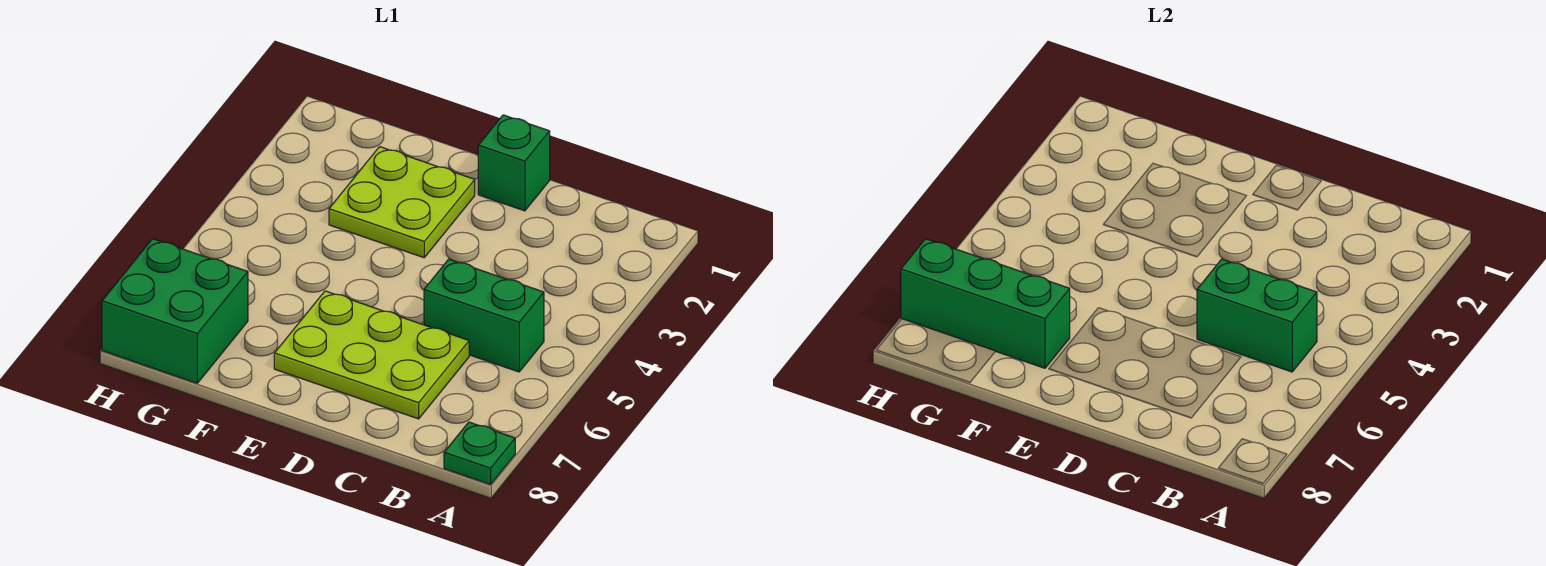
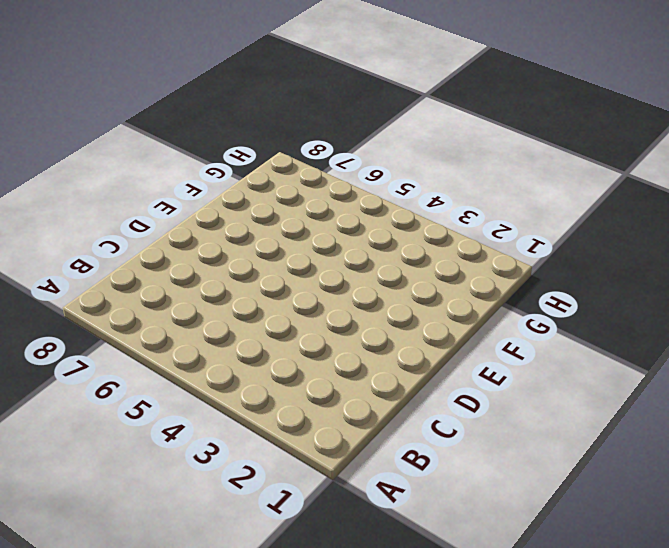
none -> green 1x1 plate [444,422,515,484]
none -> green 1x2 brick [424,259,544,372]

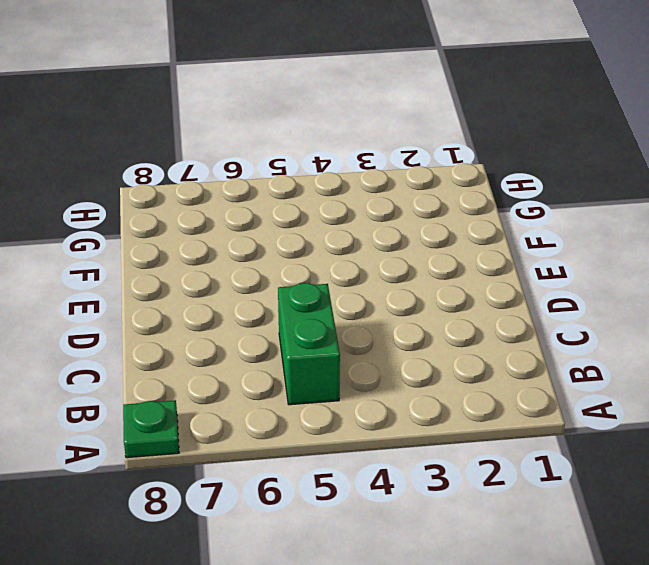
none -> lime 2x3 plate [274,291,469,419]
none -> green 1x1 brick [478,115,550,211]

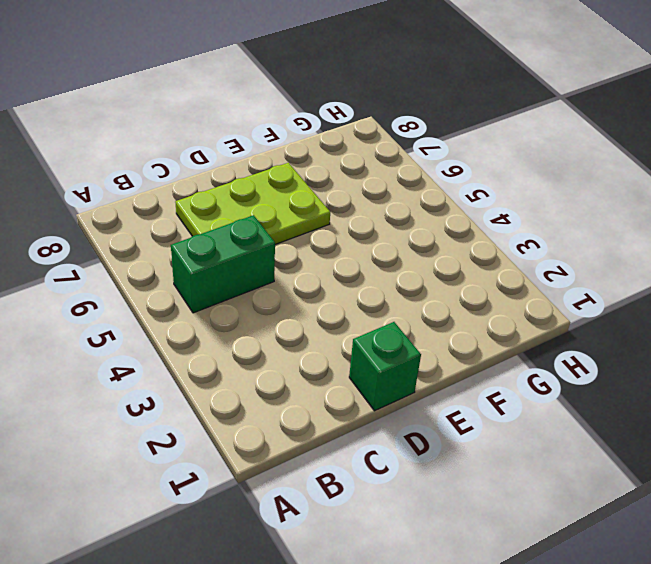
none -> green 1x1 plate [444,422,515,484]
none -> lime 2x2 plate [329,147,475,258]

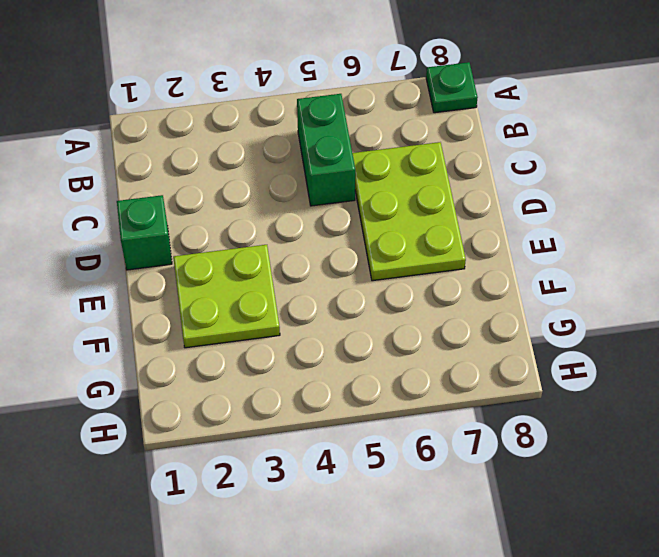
none -> green 2x2 brick [102,239,248,383]
none -> green 1x2 brick [1197,259,1317,372]

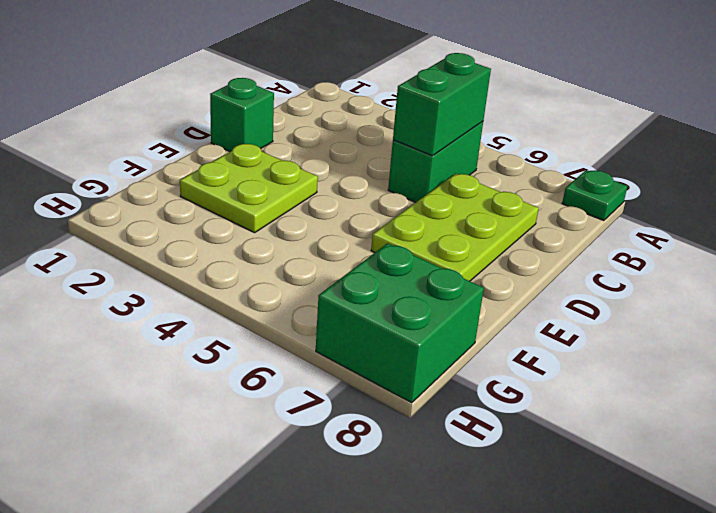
none -> green 1x3 brick [901,239,1070,368]

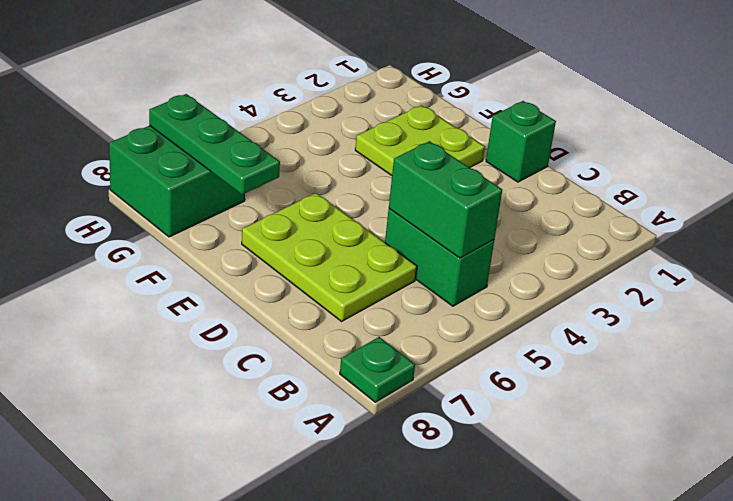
green 1x3 plate [149,94,280,195] -> green 1x3 brick [901,239,1070,368]

